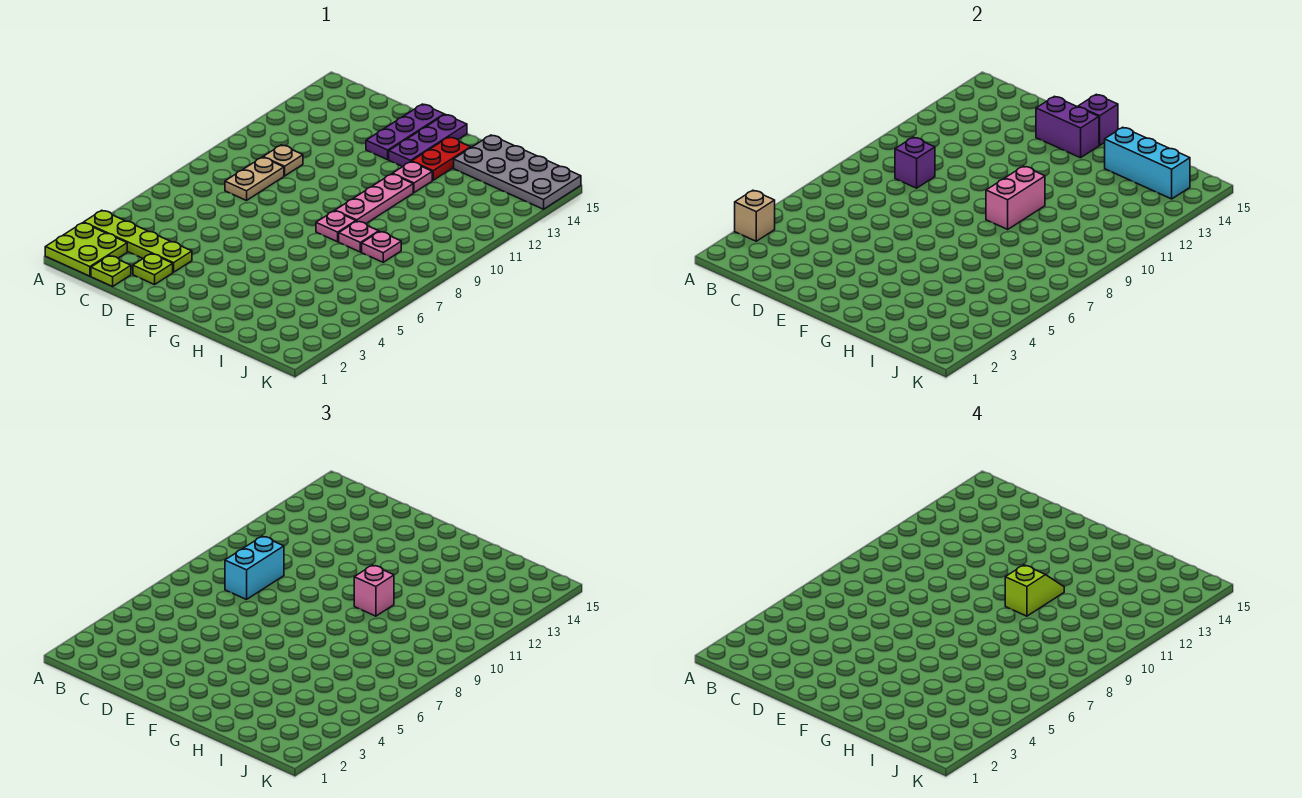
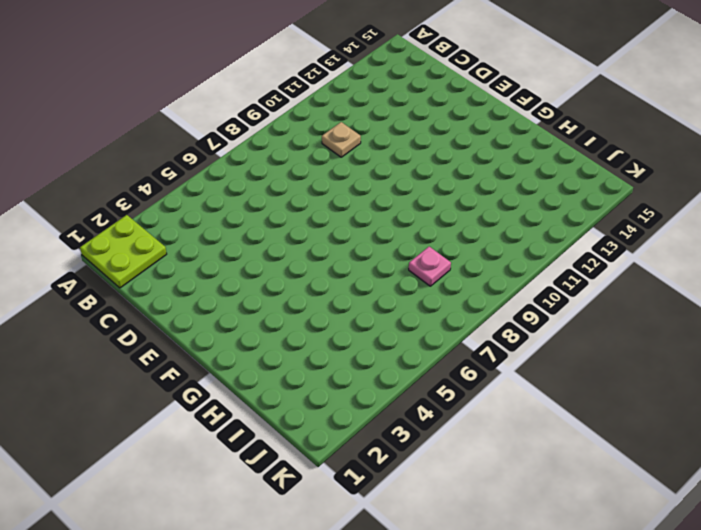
none -> lime 1x4 plate [84,210,192,272]
none -> lime 1x1 plate [91,256,131,286]
none -> tan 1x2 plate [225,157,284,201]

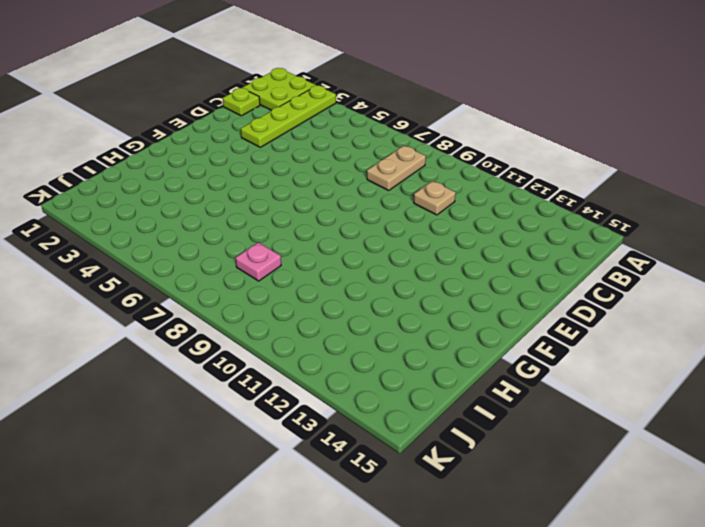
tan 1x2 plate [367,146,426,190] -> tan 1x2 plate turned to [225,157,284,201]
none -> lime 1x1 plate [133,254,173,285]
none -> purple 1x3 plate [366,104,444,160]
none -> purple 1x3 plate [389,114,467,167]

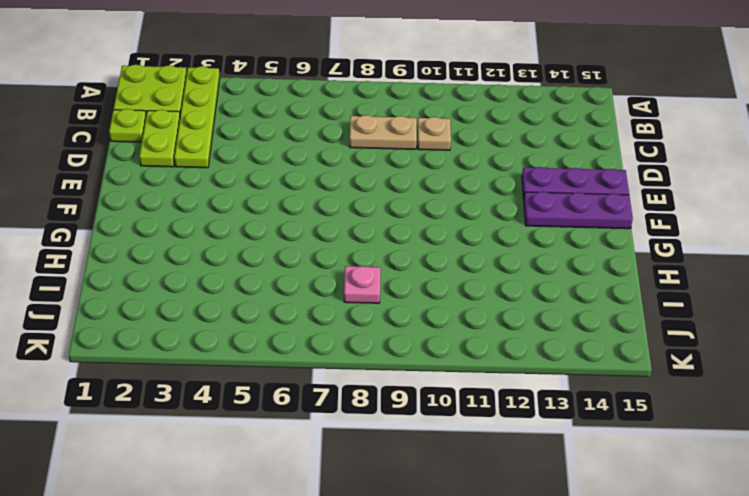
lime 1x2 plate [139,110,180,167] -> lime 1x1 plate [133,254,173,285]
none -> pink 1x1 plate [316,211,356,242]
none -> pink 1x3 plate [335,174,413,224]
none -> pink 1x1 plate [392,162,432,193]

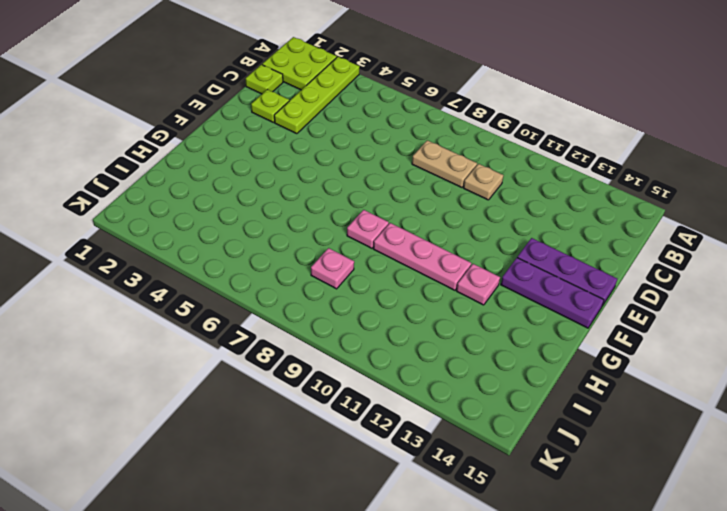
none -> red 1x2 plate [412,137,471,180]
none -> pink 1x1 plate [339,221,379,252]
none -> grey 2x4 plate [454,135,581,209]

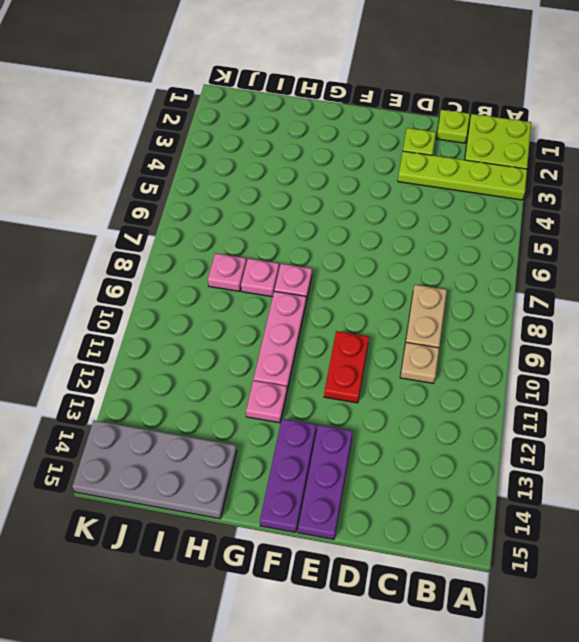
red 1x2 plate [324,331,369,403] -> red 1x2 plate moved to [412,137,471,180]
none -> tan 1x1 brick [735,190,775,241]
none -> purple 1x1 brick [895,137,935,188]
none -> purple 1x2 brick [1036,96,1099,158]

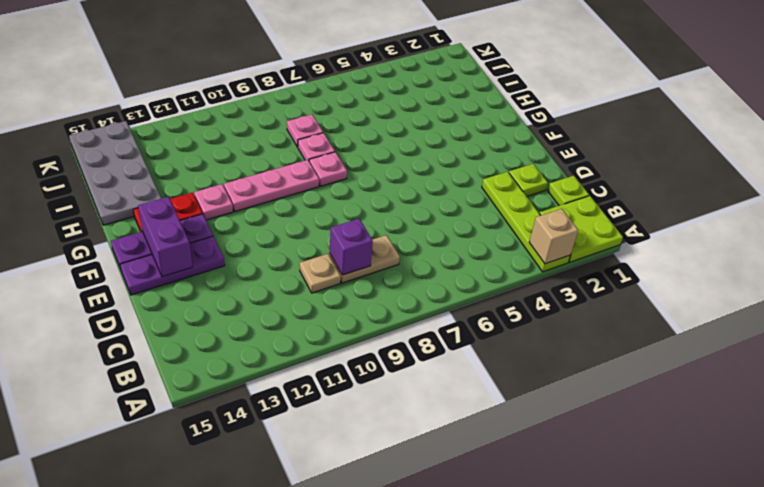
none -> purple 1x1 brick [1078,94,1118,145]
none -> pink 1x2 brick [986,166,1045,229]
none -> cyan 1x3 brick [1105,127,1190,199]

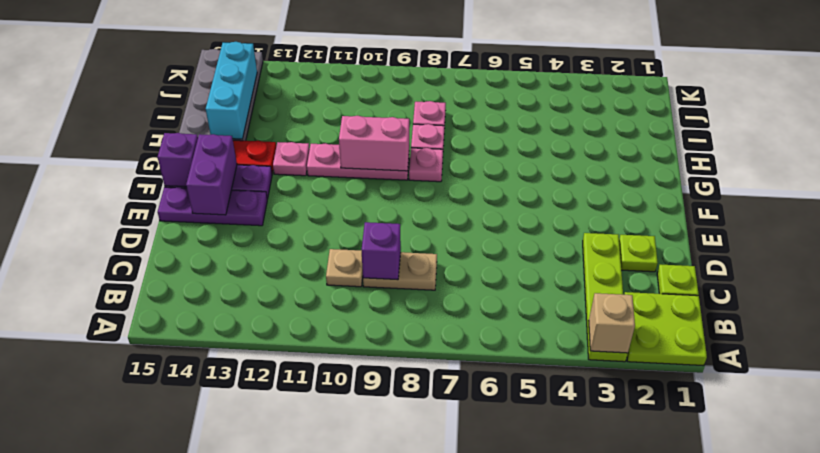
none -> cyan 1x2 brick [225,536,284,600]
none -> pink 1x1 brick [354,565,394,616]
none -> lime 1x2 slope [1005,565,1064,616]

